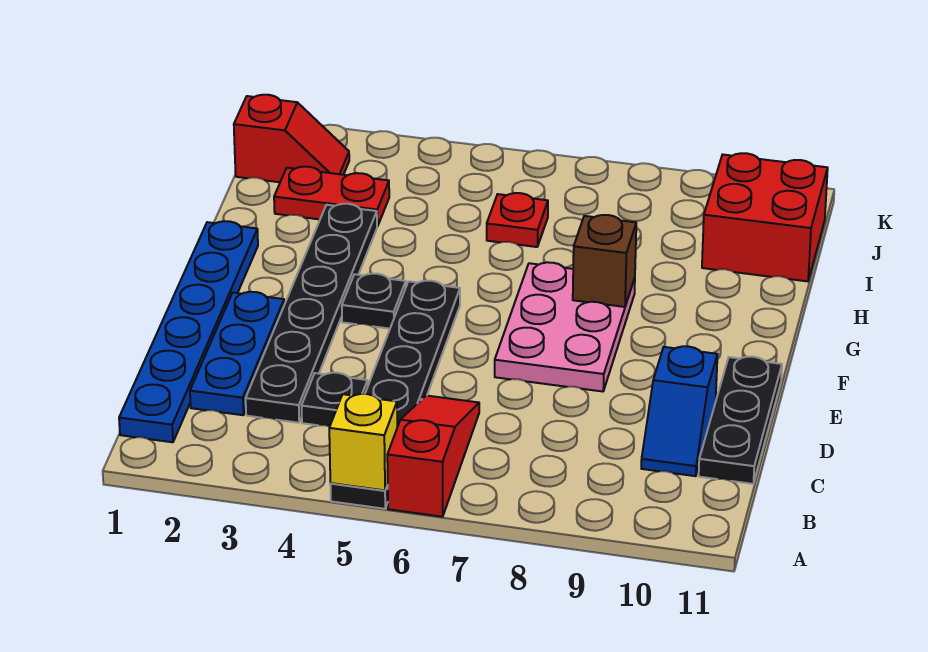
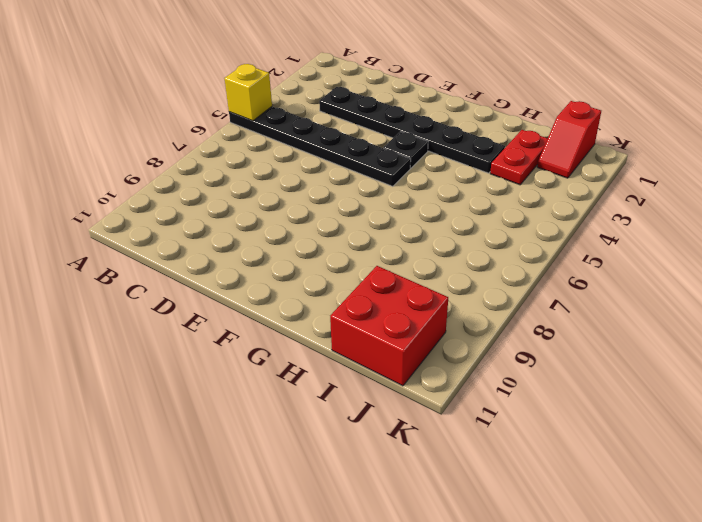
none -> red 1x3 slope [387,396,479,517]
none -> blue 1x6 plate [119,221,258,442]
none -> blue 1x3 plate [190,292,284,415]

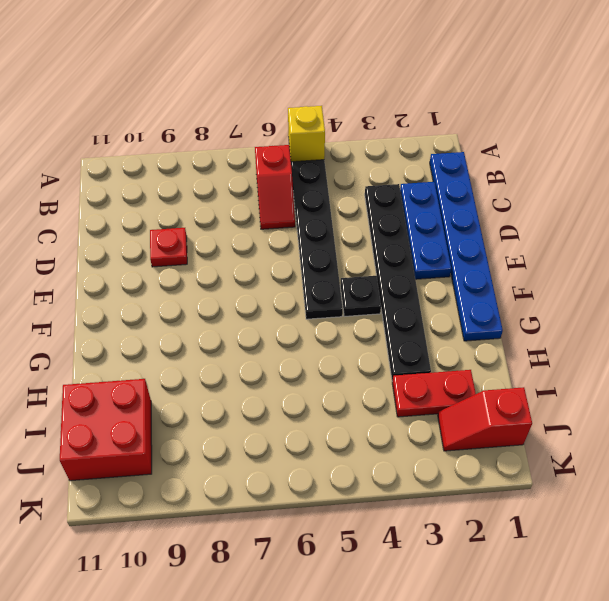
red 1x2 slope [255,145,295,229] -> red 1x3 slope [387,396,479,517]
red 1x1 plate [150,228,187,267] -> red 1x1 plate moved to [487,193,548,247]
none -> black 1x1 plate [302,373,368,426]
none -> blue 1x2 slope [641,346,718,476]
none -> black 1x3 plate [699,357,782,484]

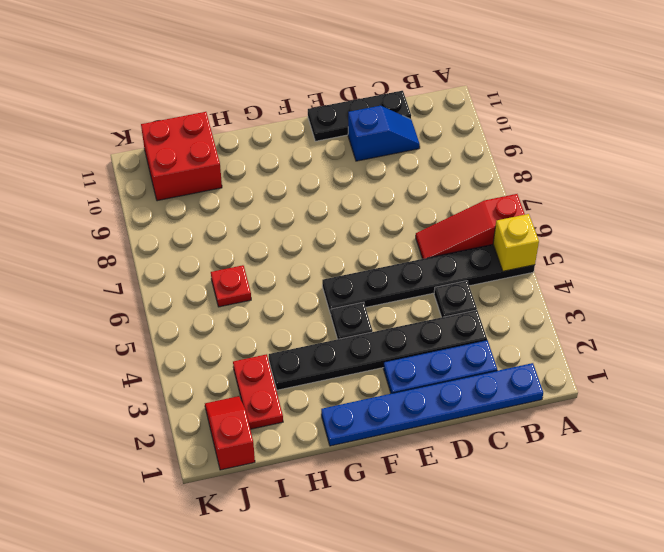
none -> pink 2x3 plate [495,262,635,392]
none -> brown 1x1 brick [573,215,636,307]

